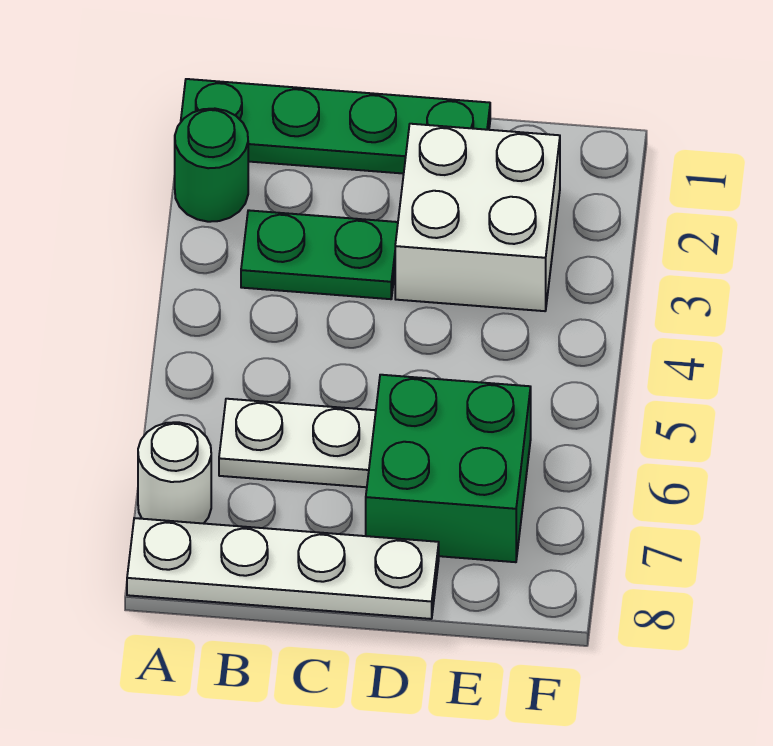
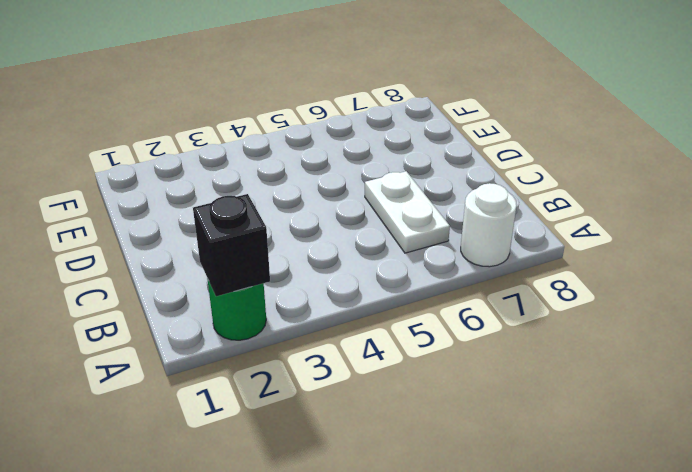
black 1x1 brick [193,194,270,296] -> none
none -> green 1x4 plate [181,79,490,174]
none -> white 1x4 plate [127,518,439,619]

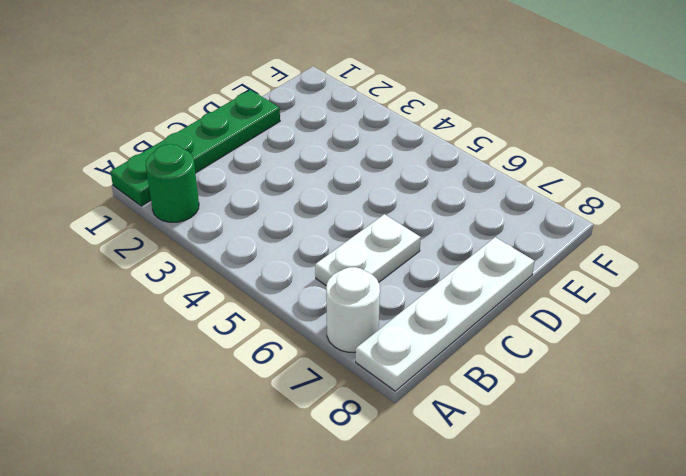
none -> green 1x2 plate [241,210,398,299]
none -> white 2x2 brick [395,124,560,311]

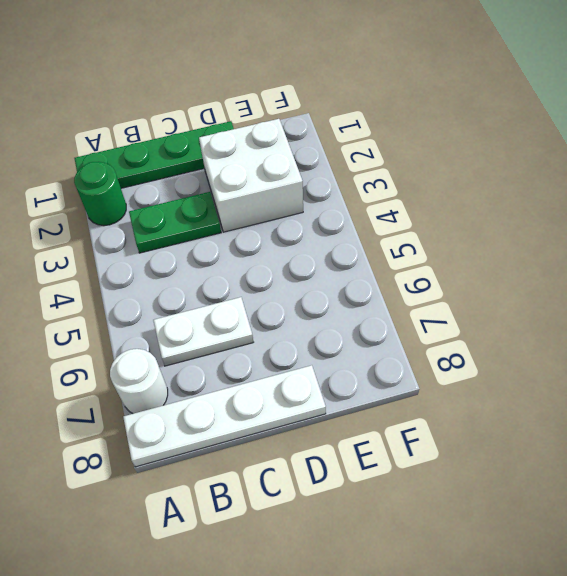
none -> green 2x2 brick [366,375,531,562]

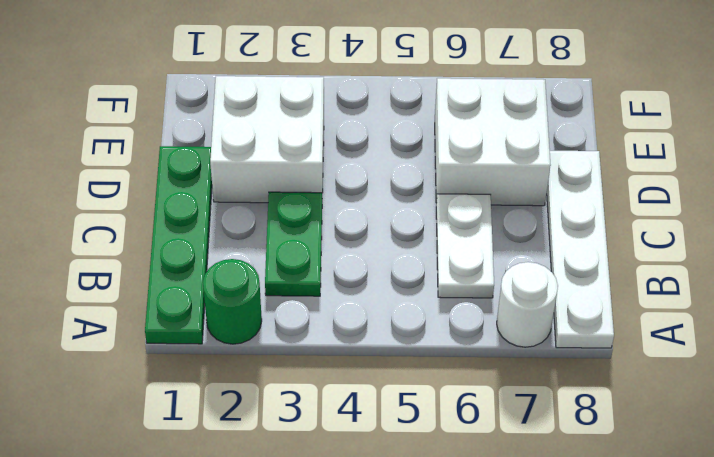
white 2x2 brick [435,78,551,206] -> green 2x2 brick [366,375,531,562]

